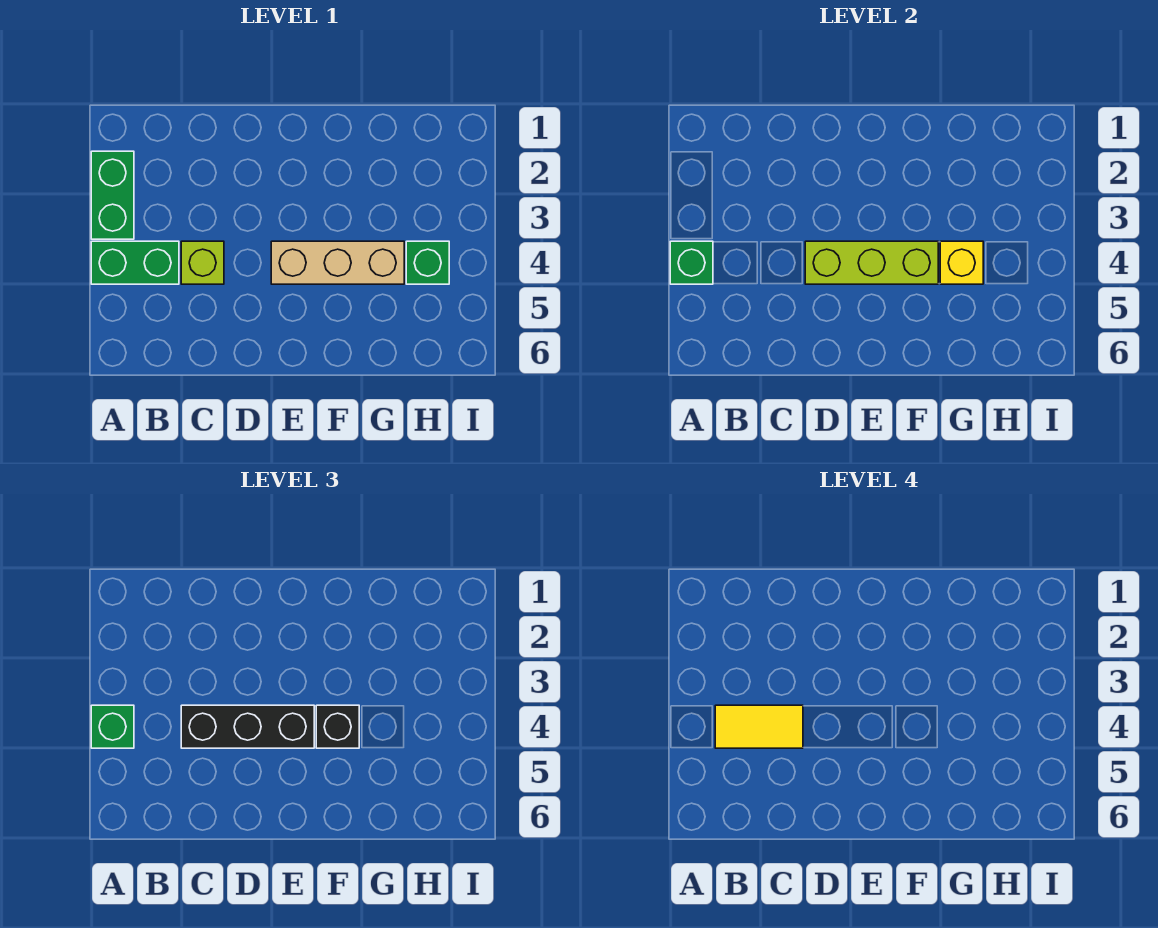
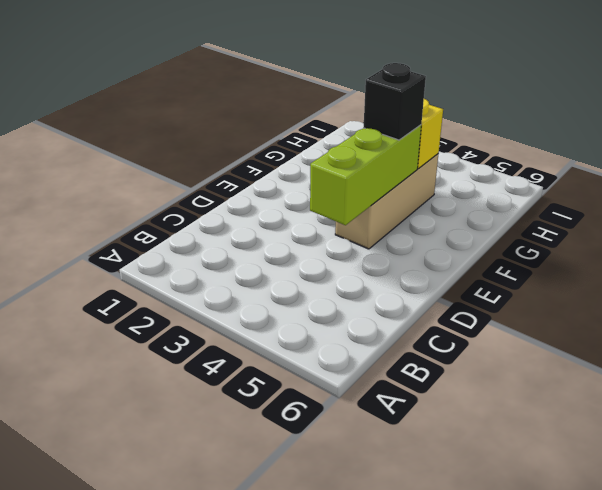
none -> green 1x2 brick [91,151,134,239]
none -> green 1x2 brick [91,241,179,284]
none -> lime 1x1 brick [181,241,224,284]

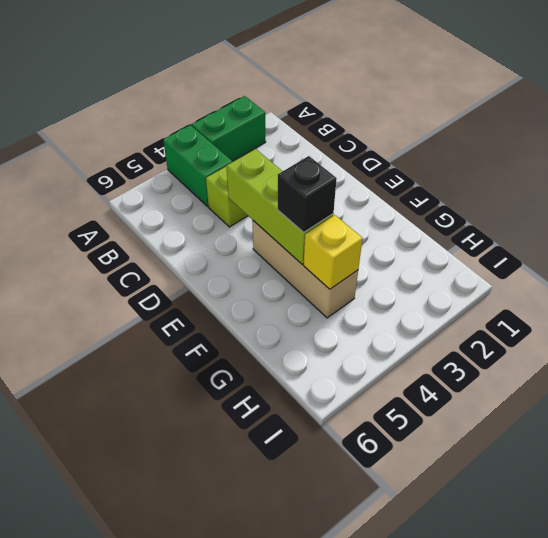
none -> green 1x1 brick [406,241,449,284]
none -> green 1x1 brick [670,241,713,284]
none -> green 1x1 brick [91,705,134,748]

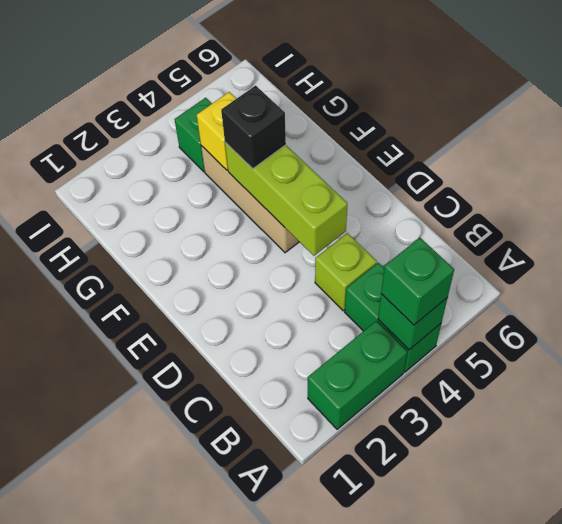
none -> black 1x3 brick [181,705,314,748]
none -> yellow 1x2 tile [715,705,803,748]

